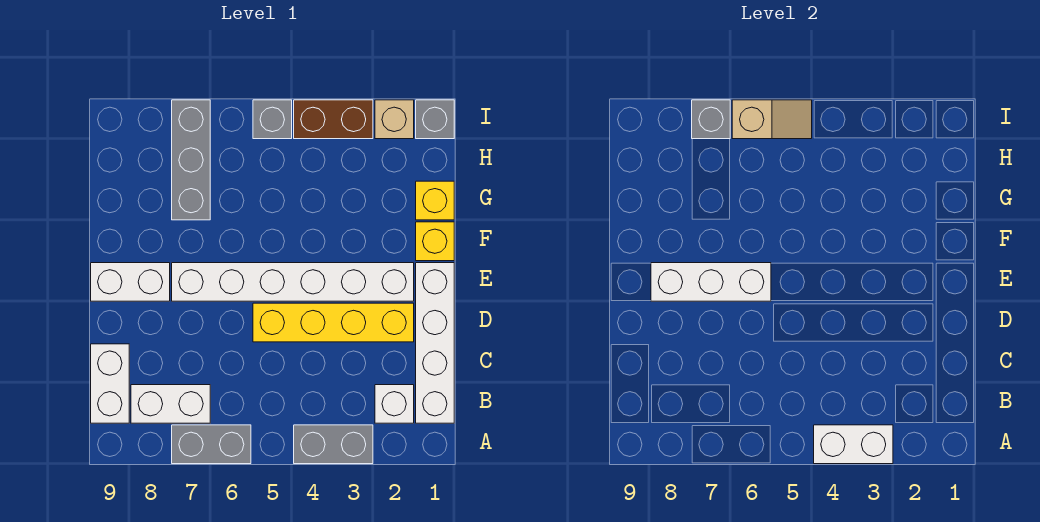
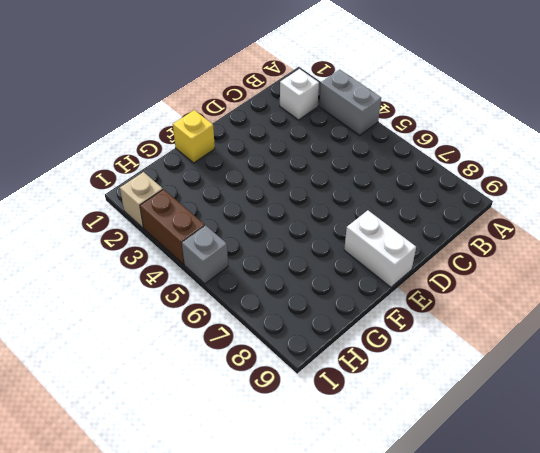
none -> grey 1x2 brick [172,425,251,464]
none -> white 1x4 brick [416,263,454,423]
none -> white 1x2 brick [131,385,210,423]

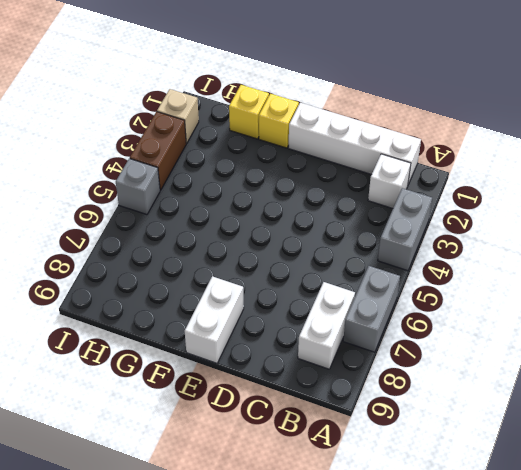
none -> white 1x2 brick [91,344,129,423]
none -> yellow 1x4 brick [253,303,414,342]
none -> white 1x6 brick [172,263,414,301]

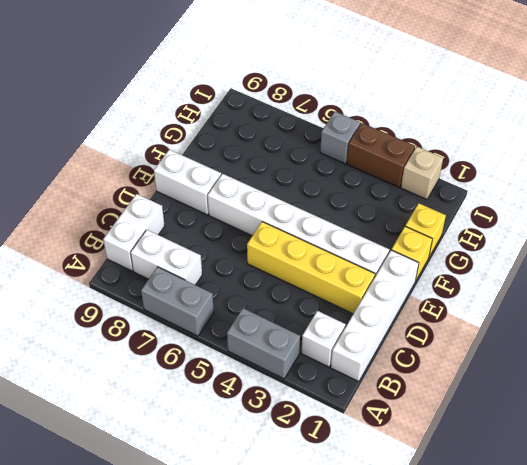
none -> grey 1x3 brick [172,100,210,220]
none -> grey 1x1 brick [416,100,454,139]
none -> white 1x2 brick [814,425,893,464]

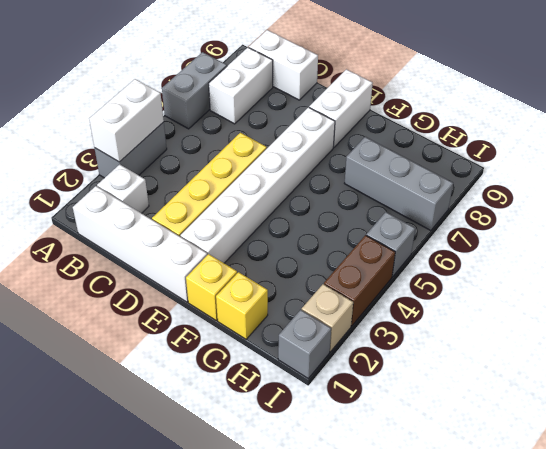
none -> white 1x3 brick [651,263,771,301]
none -> tan 1x2 slope [732,100,812,139]
none -> grey 1x1 brick [692,100,730,139]

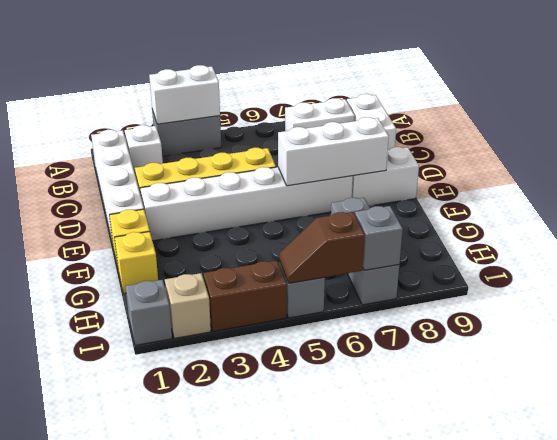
brown 1x2 slope [279,212,365,283] -> tan 1x2 slope [732,100,812,139]
none -> grey 1x2 brick [172,425,251,464]

